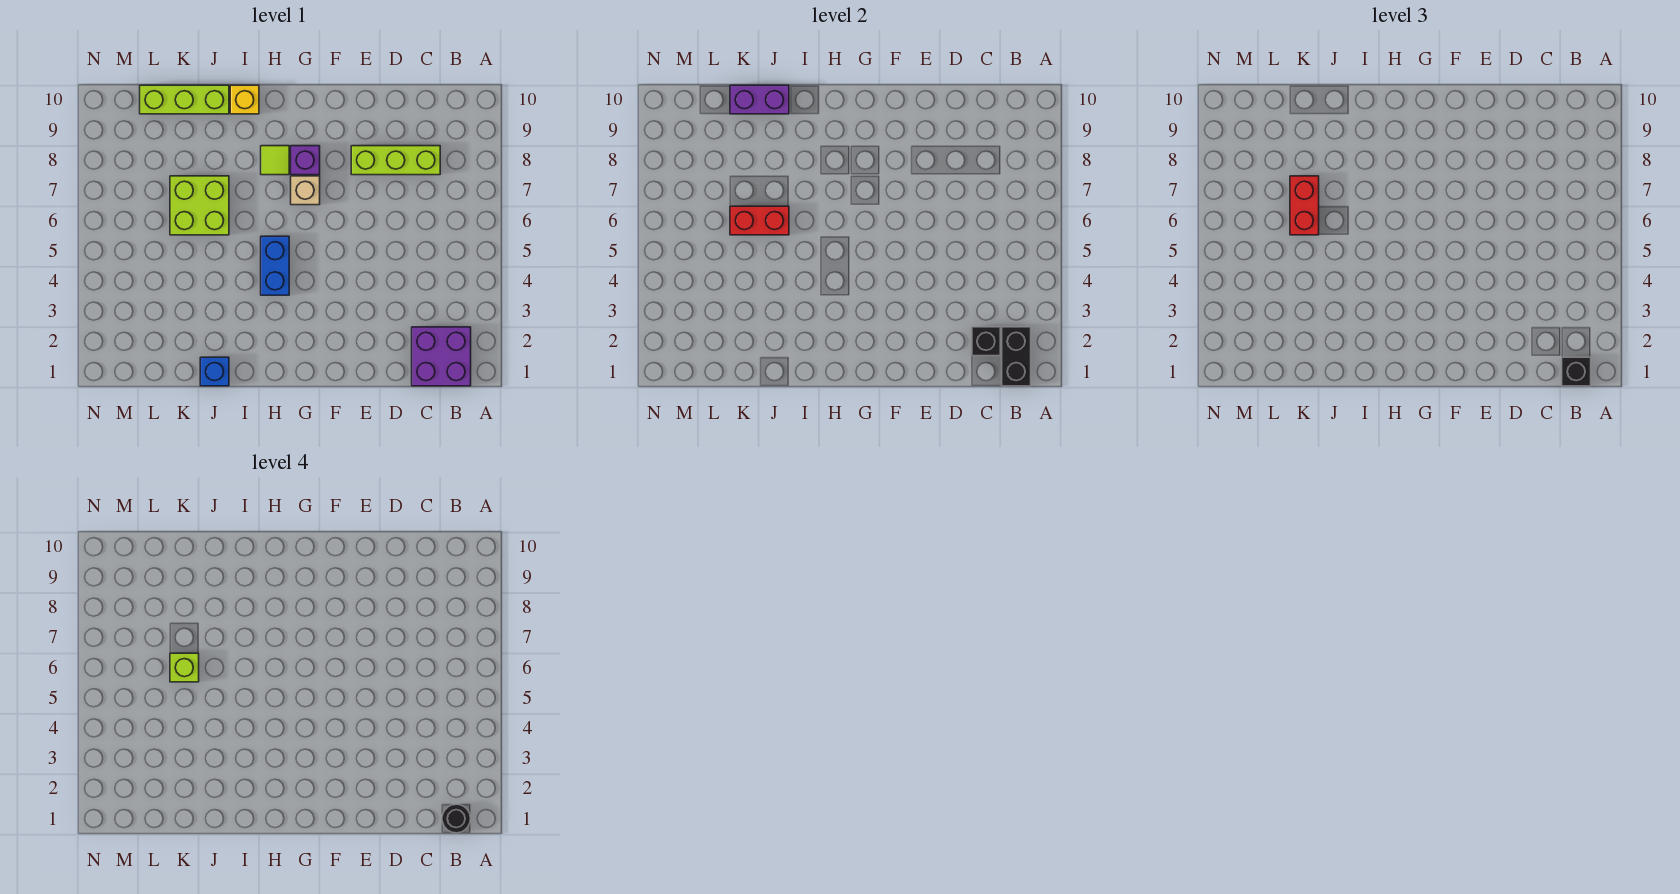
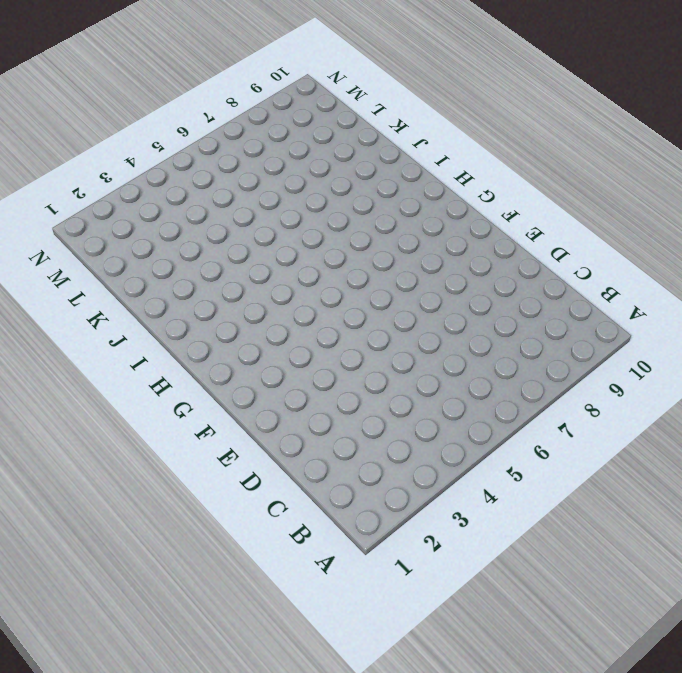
none -> purple 2x2 brick [412,327,471,386]
none -> lime 1x3 brick [351,146,440,175]
none -> tan 1x1 brick [291,176,320,205]

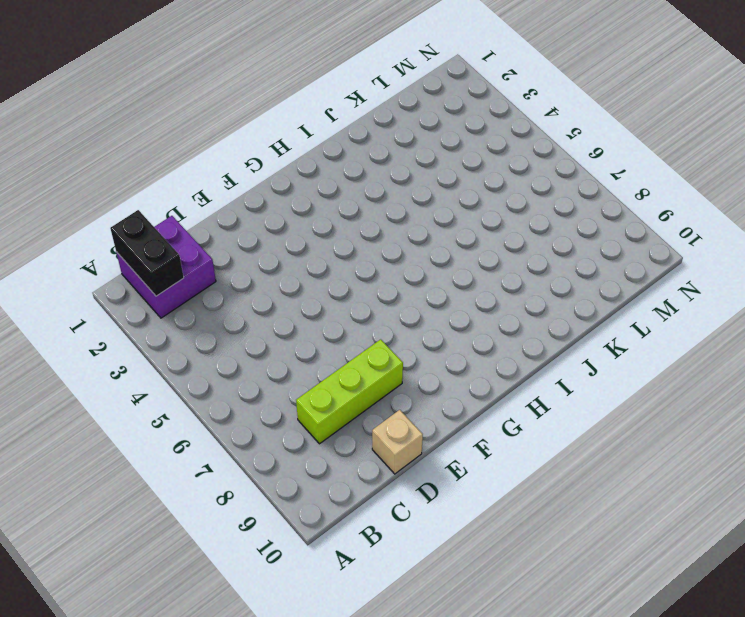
tan 1x1 brick [372,410,423,474] -> tan 1x1 brick moved to [291,176,320,205]
none -> purple 1x1 brick [291,146,320,175]
none -> blue 1x2 brick [261,236,289,295]
none -> lime 1x1 tile [261,146,289,175]

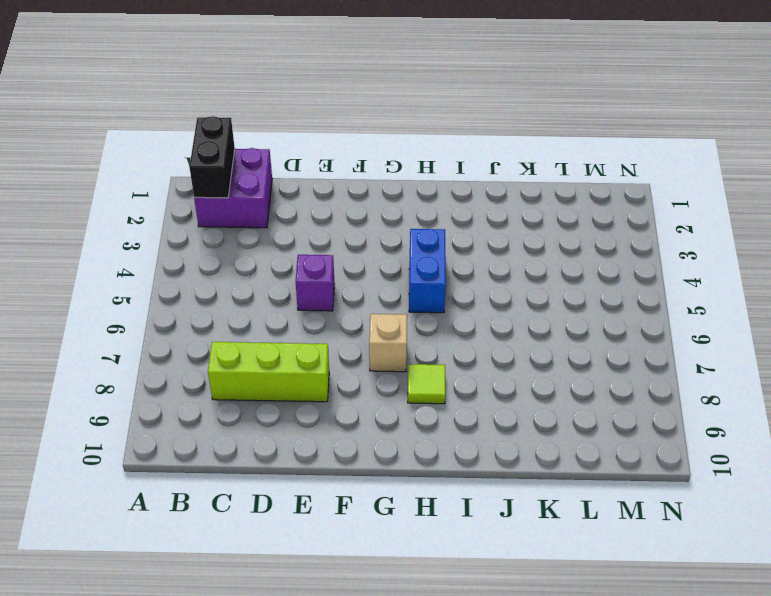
purple 1x1 brick [296,255,334,311] -> purple 1x1 brick moved to [291,146,320,175]
none -> yellow 1x1 brick [230,85,259,114]
none -> blue 1x1 brick [200,357,229,386]
none -> lime 2x2 brick [170,176,229,235]

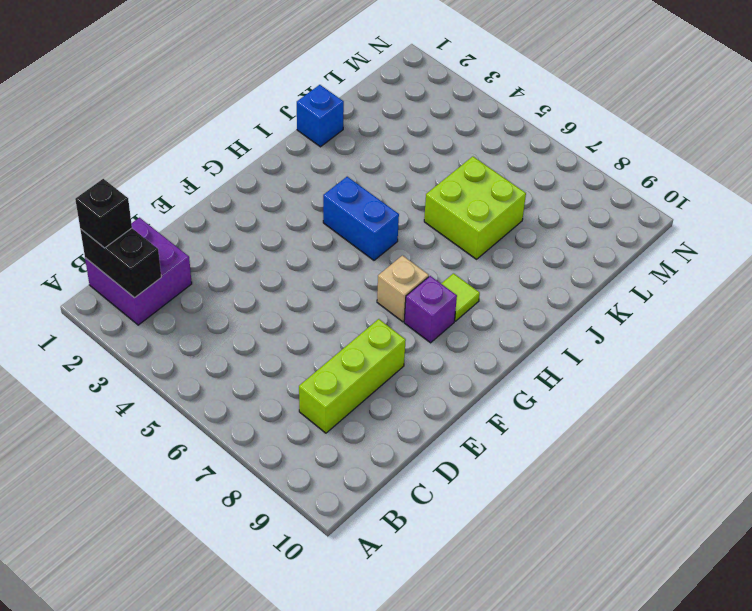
none -> yellow 1x1 brick [230,85,259,114]
none -> lime 1x3 brick [140,85,229,114]
none -> black 1x1 brick [972,327,1000,356]

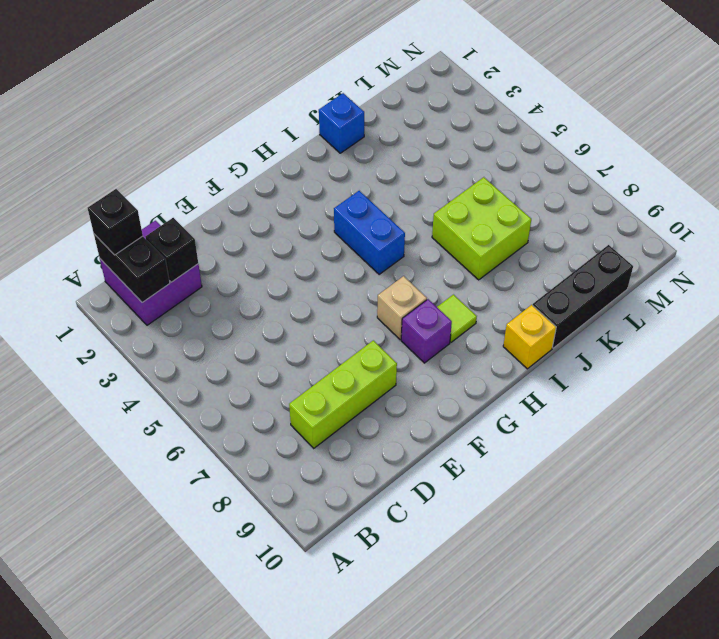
black 1x3 brick [533,245,633,348] -> lime 1x3 brick [140,85,229,114]
none -> red 1x2 brick [730,206,789,235]
none -> purple 1x2 brick [730,85,789,114]
none -> red 1x2 brick [1290,176,1319,235]

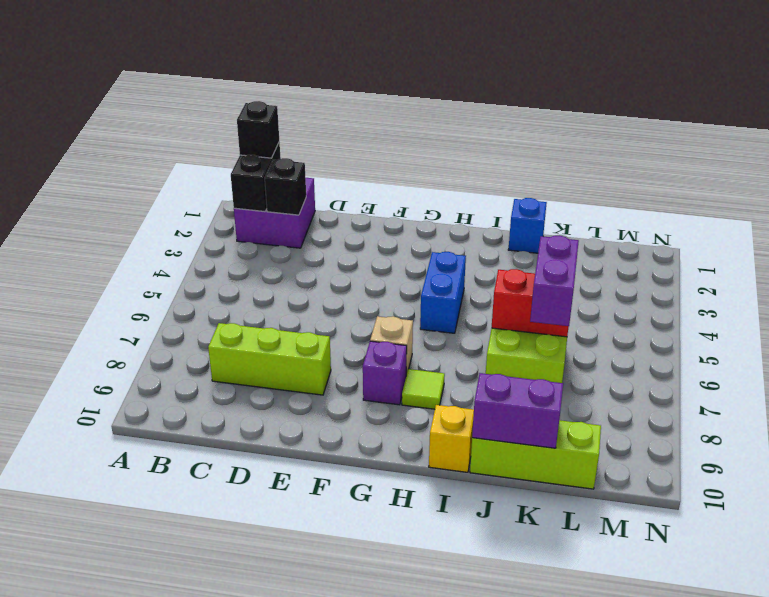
purple 1x2 brick [530,235,579,326] -> red 1x2 brick [1290,176,1319,235]
none -> black 1x1 round brick [442,804,471,833]
none -> lime 1x1 brick [170,653,199,682]

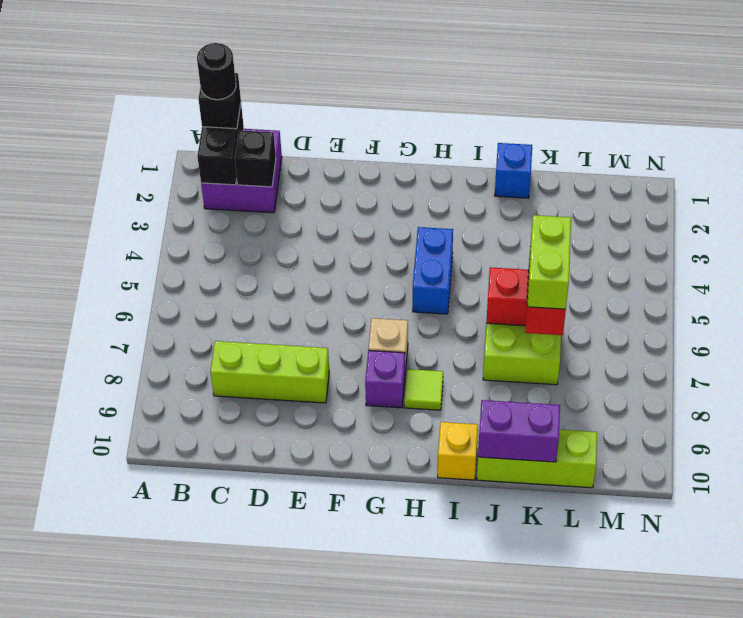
lime 1x2 brick [527,215,571,309] -> lime 1x1 brick [170,653,199,682]

